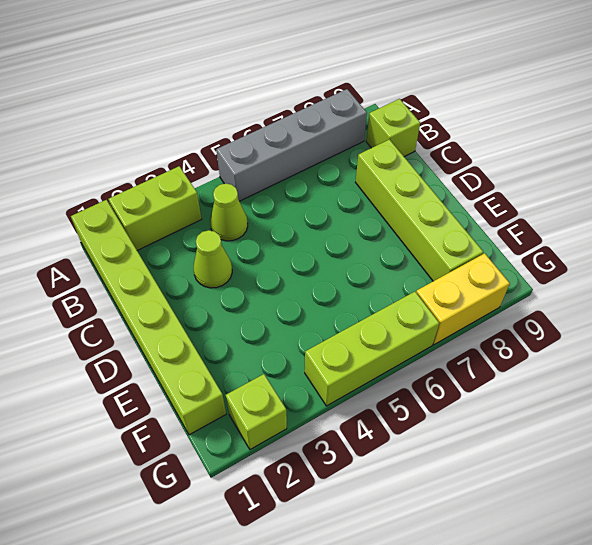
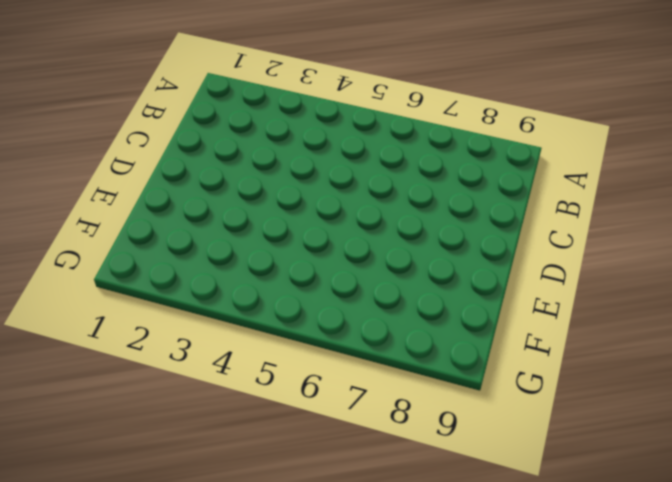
none -> lime 1x6 brick [71,200,226,435]
none -> lime 1x2 brick [109,166,201,250]

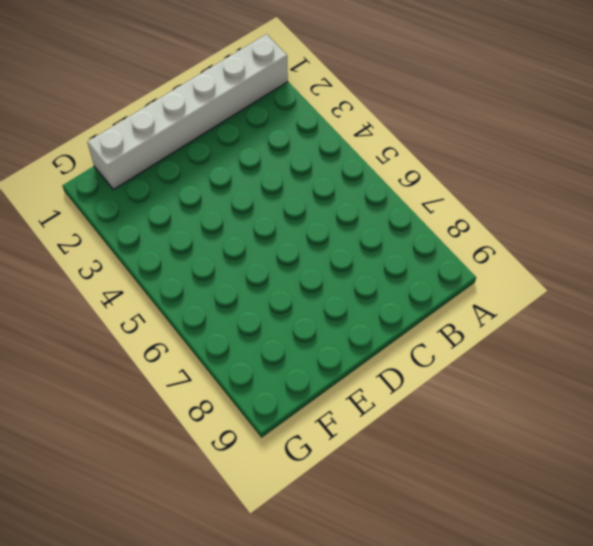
white 1x6 brick [87,34,288,190] -> lime 1x6 brick [71,200,226,435]
none -> lime 1x2 brick [109,166,201,250]
none -> grey 1x4 brick [216,89,367,201]

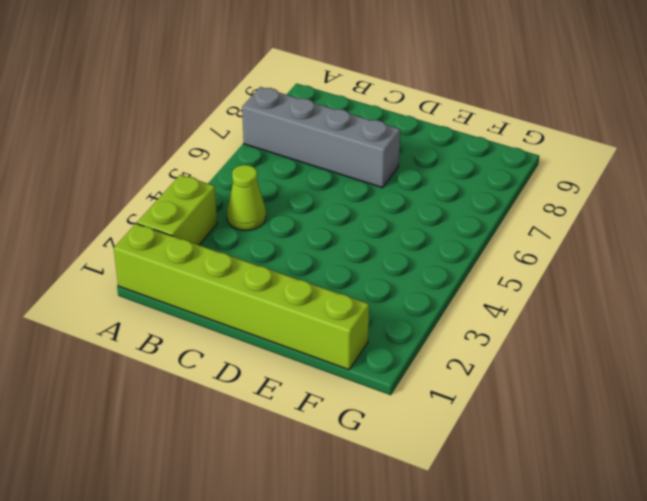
grey 1x4 brick [242,87,400,188] -> grey 1x4 brick turned to [216,89,367,201]
none -> lime 1x1 brick [366,99,420,157]
none -> lime 1x1 cone [194,230,232,288]

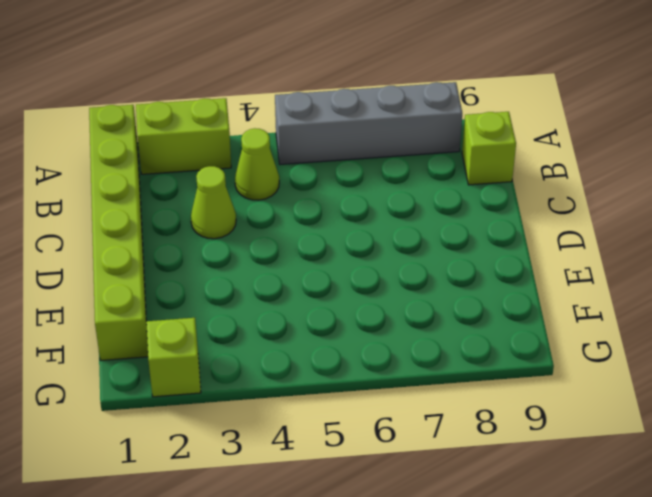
none -> lime 1x4 brick [356,139,483,281]
none -> lime 1x3 brick [305,292,439,406]

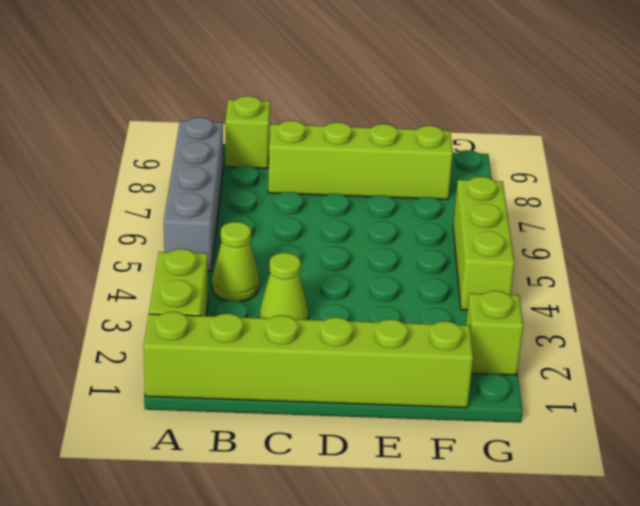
none -> yellow 1x2 brick [416,253,510,345]

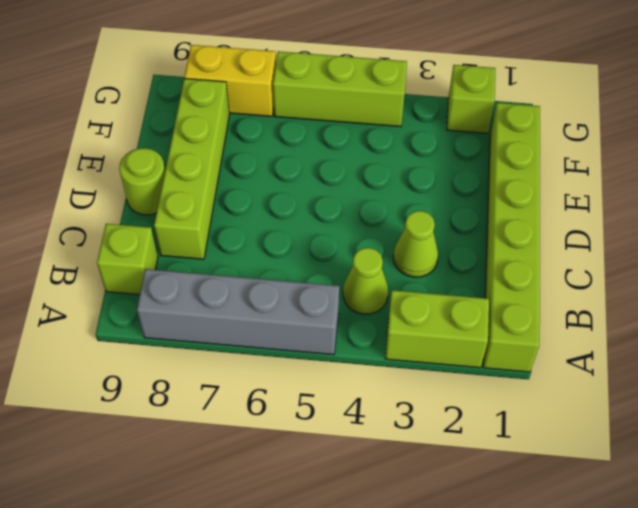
lime 1x1 round brick [119,148,165,215] -> none

